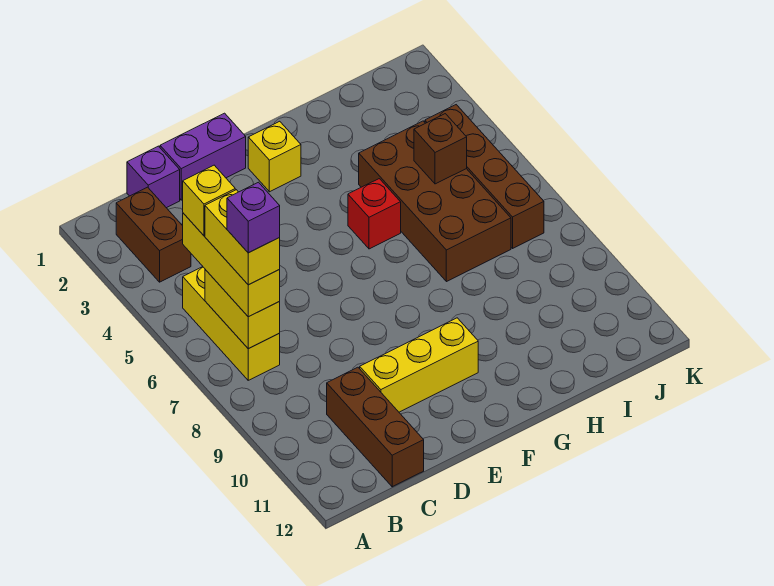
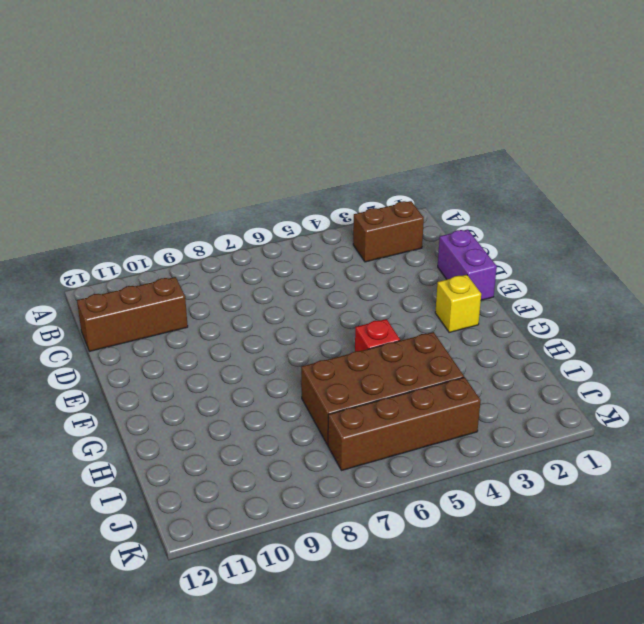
none -> yellow 1x3 brick [183,267,280,380]
none -> purple 1x1 brick [127,146,180,208]
none -> yellow 1x3 brick [360,318,478,412]

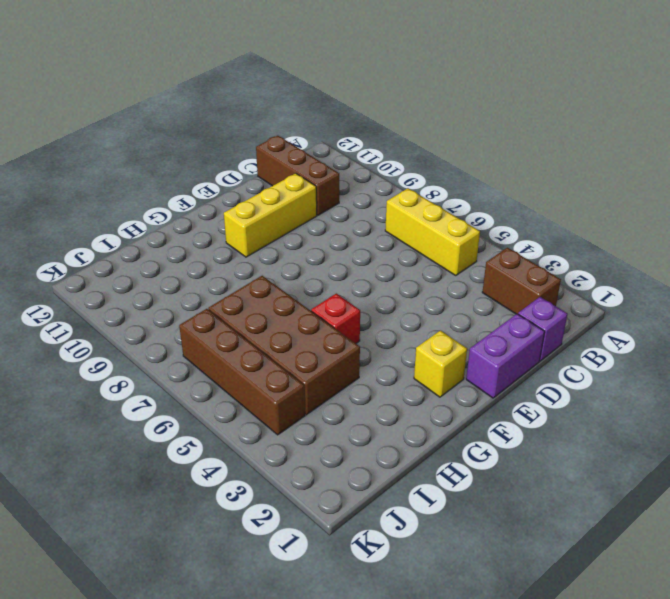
none -> yellow 1x2 brick [205,270,280,349]
none -> brown 1x1 brick [414,114,467,184]
none -> yellow 1x3 brick [183,213,280,317]

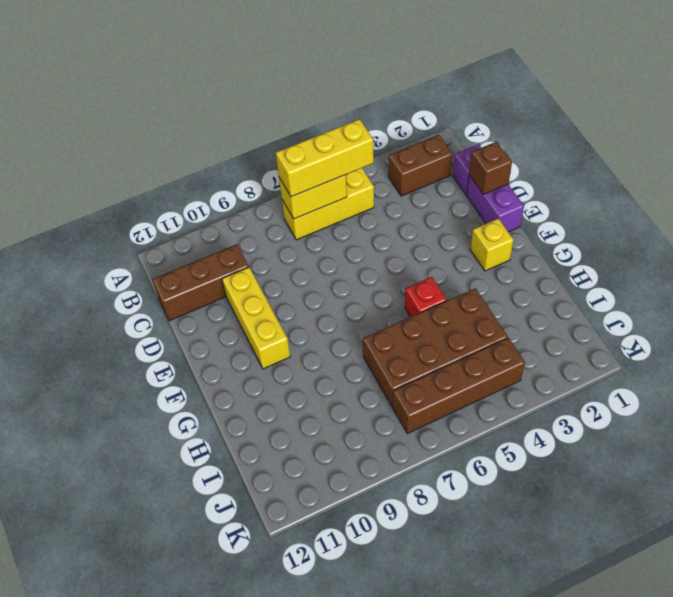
brown 1x1 brick [469,142,512,195] -> brown 1x1 brick moved to [414,114,467,184]
none -> yellow 1x1 brick [183,165,235,235]
none -> yellow 1x2 brick [205,190,280,285]
none -> purple 1x1 brick [227,182,280,253]

